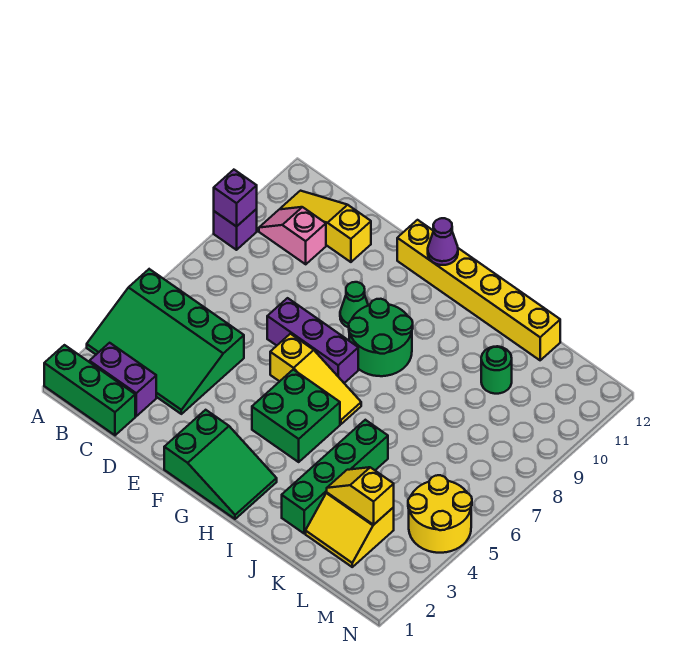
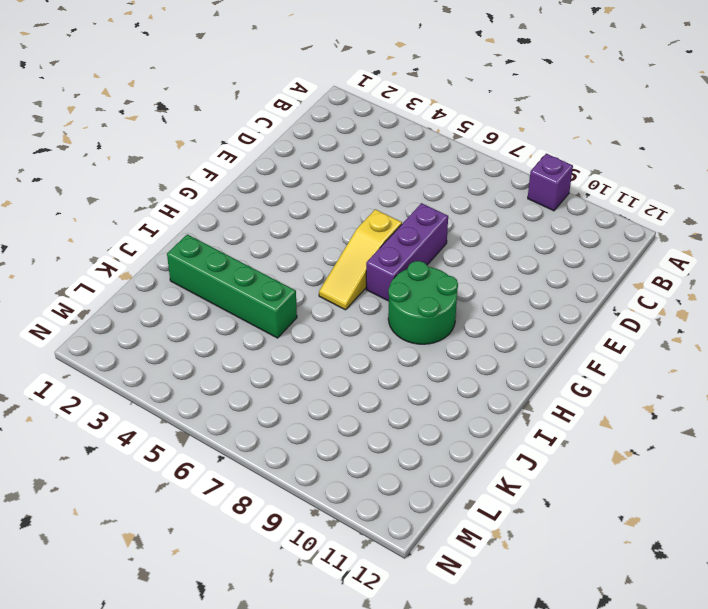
none -> green 1x3 brick [44,345,135,435]
none -> green 3x4 slope [87,269,244,414]
none -> purple 1x2 brick [89,343,156,416]

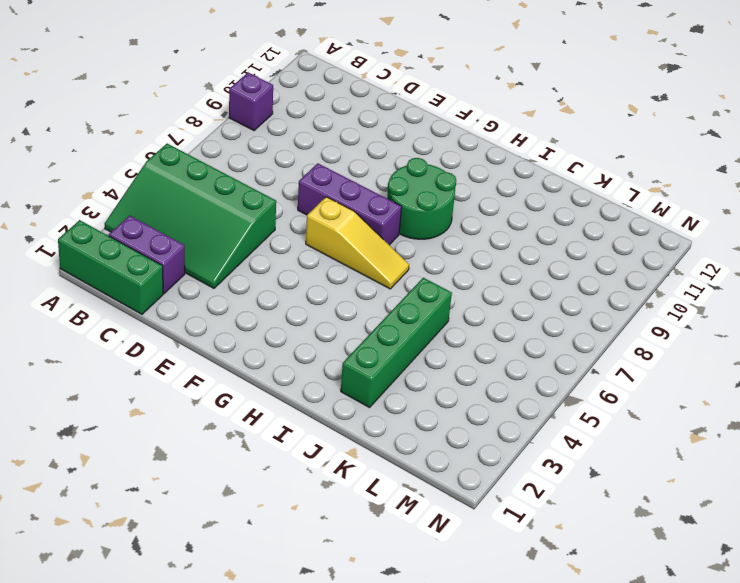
none -> pink 1x2 slope [259,207,326,264]
none -> yellow 1x3 slope [280,191,371,262]
none -> green 2x3 slope [164,410,277,519]

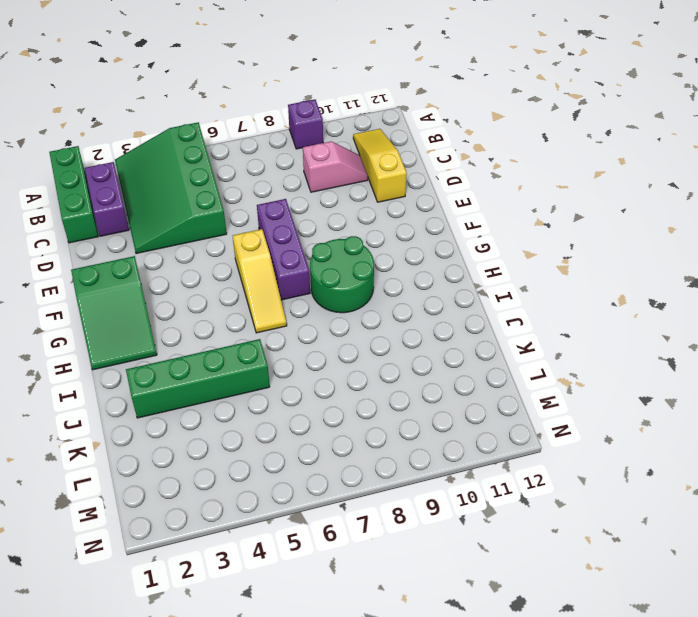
pink 1x2 slope [303,141,368,192] -> pink 1x2 slope turned to [259,207,326,264]
none -> green 1x1 cone [340,282,368,328]
none -> yellow 1x6 brick [397,220,560,360]
none -> green 2x2 brick [252,370,340,462]

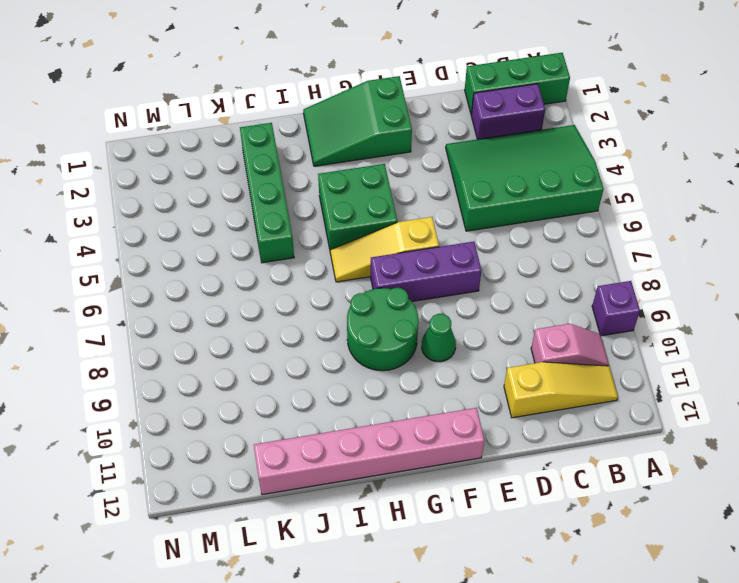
pink 1x6 brick [254,408,484,495] -> yellow 1x6 brick [397,220,560,360]
none -> yellow 2x2 slope [306,493,394,567]
none -> green 1x1 round brick [481,346,512,394]
none -> yellow 2x2 round brick [408,475,472,553]

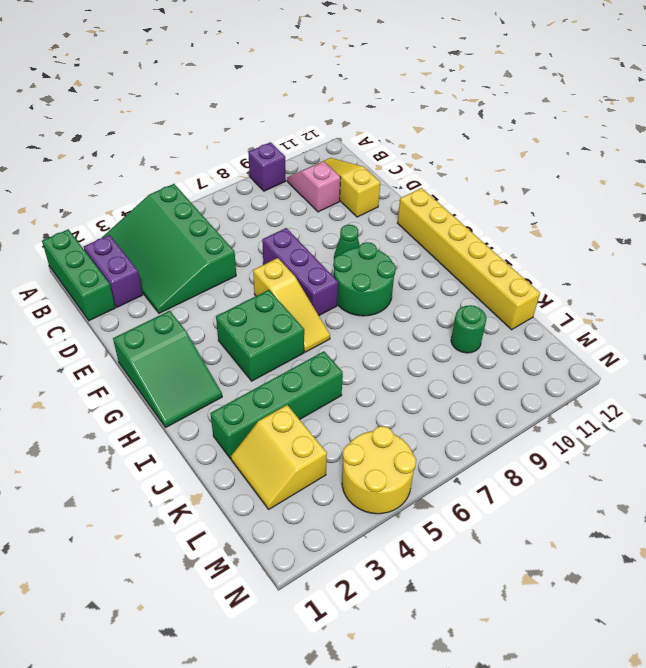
none -> purple 1x1 brick [214,170,257,227]
none -> purple 1x1 cone [428,218,458,265]
none -> yellow 1x2 slope [327,467,394,525]

